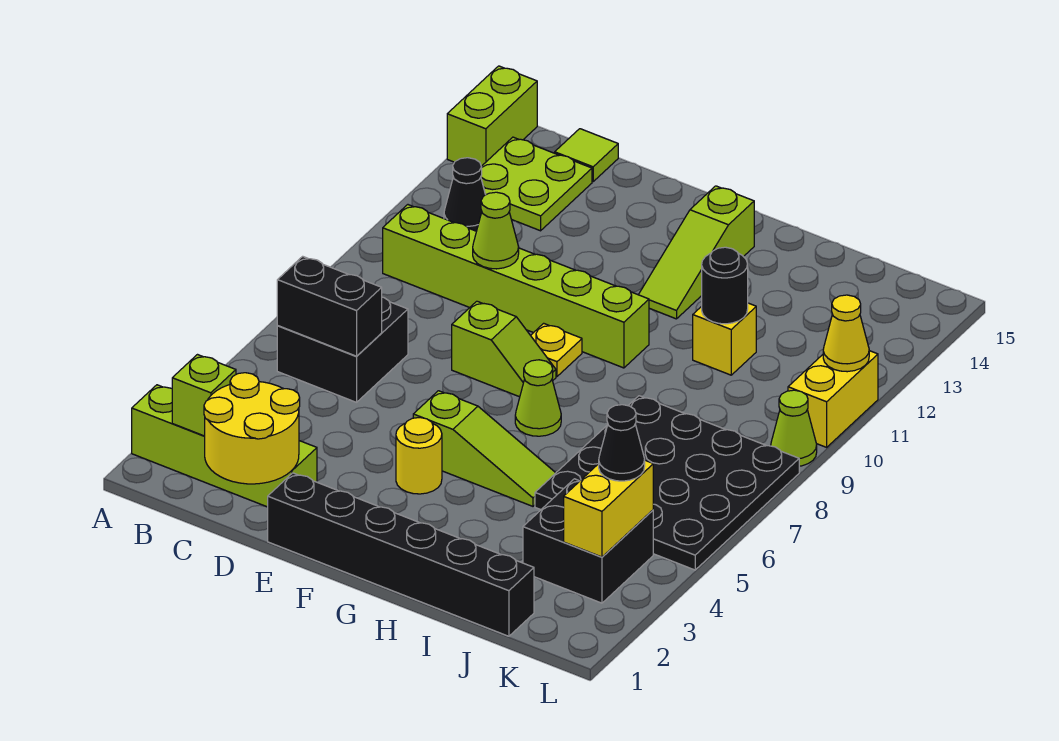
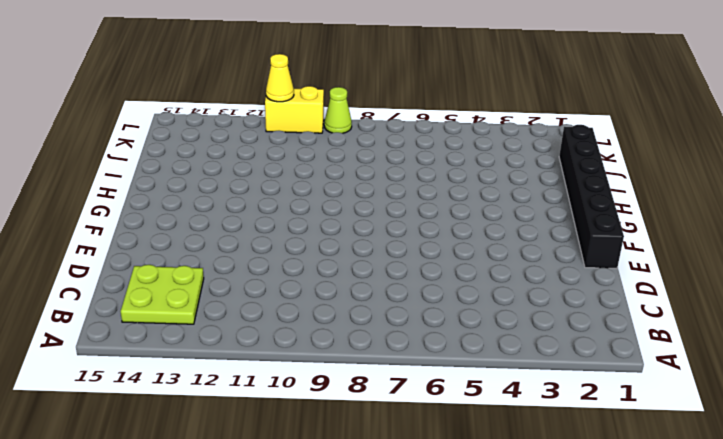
none -> lime 1x4 brick [132,385,317,507]
none -> lime 1x2 brick [447,66,537,166]
none -> black 2x2 brick [277,297,408,402]

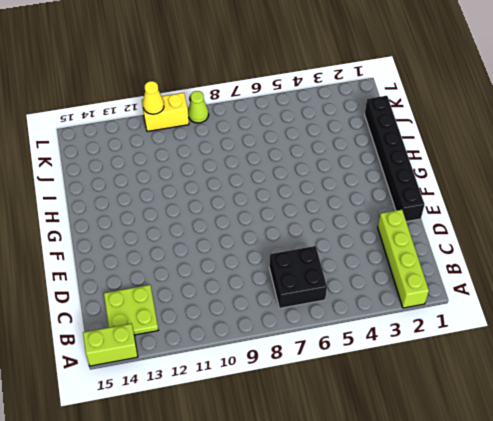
none -> lime 1x6 brick [383,205,649,368]
none -> black 1x1 cone [444,158,486,231]
none -> lime 1x1 tile [555,129,618,182]

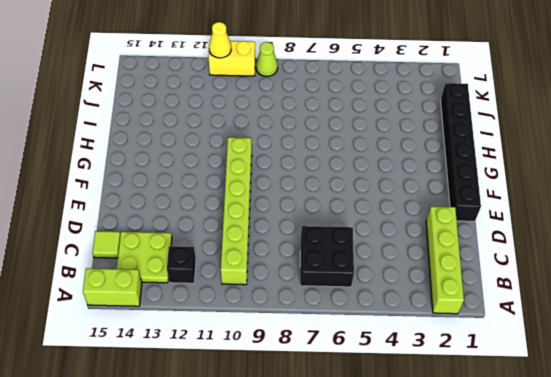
black 1x1 brick [167,246,196,283] -> black 1x1 cone [444,158,486,231]
none -> lime 1x2 slope [452,301,556,397]
none -> yellow 1x1 round brick [396,418,442,494]
none -> lime 1x3 slope [413,391,555,506]

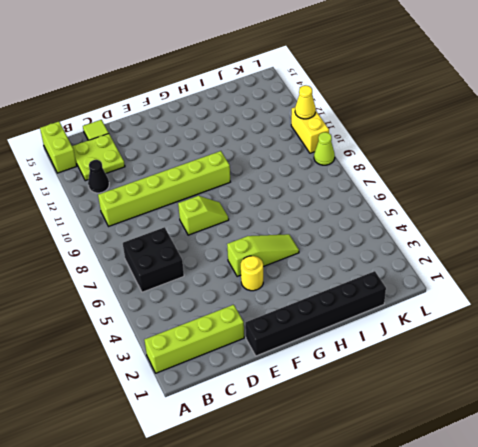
none -> yellow 1x1 plate [531,323,582,376]
none -> lime 1x1 cone [515,360,561,436]
none -> lime 1x3 slope [639,186,754,319]

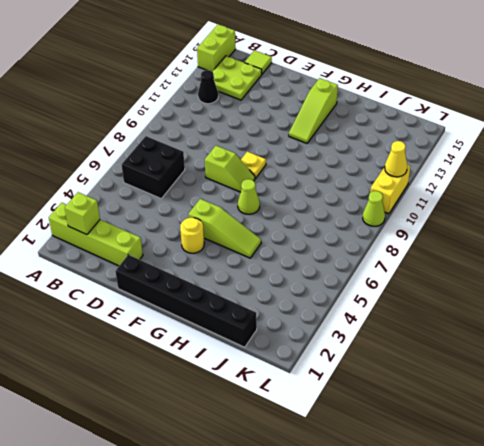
none -> lime 1x6 brick [383,205,649,368]
none -> black 4x4 plate [535,396,799,570]
none -> yellow 1x1 brick [693,303,756,375]

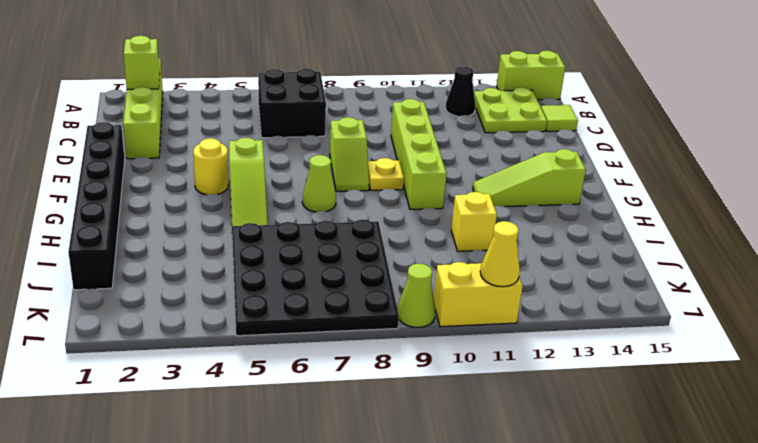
lime 1x4 brick [391,99,447,209] -> lime 1x6 brick [383,205,649,368]
none -> black 2x2 brick [523,479,653,603]
none -> black 1x2 brick [277,256,382,356]
none -> yellow 2x2 round brick [204,373,300,484]

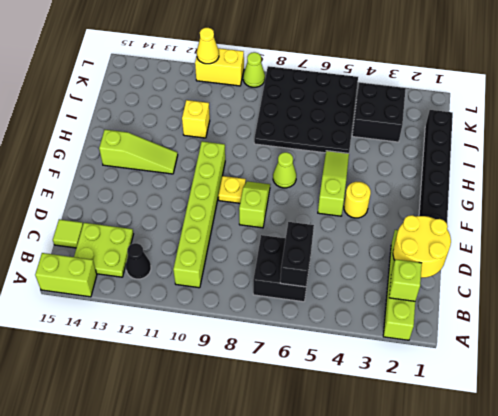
none -> lime 1x1 cone [473,192,519,269]
none -> black 1x1 round brick [702,247,748,324]
none -> yellow 1x2 brick [564,460,653,557]

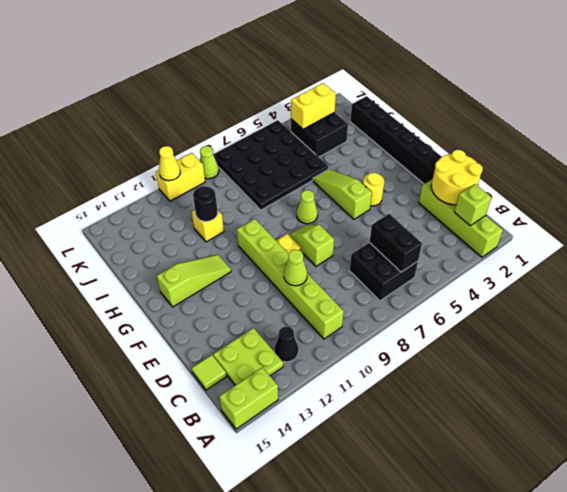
none -> black 1x1 cone [599,405,645,481]

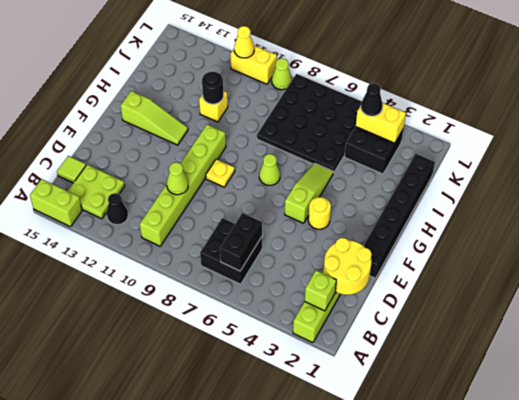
none -> lime 1x2 slope [452,301,556,397]

